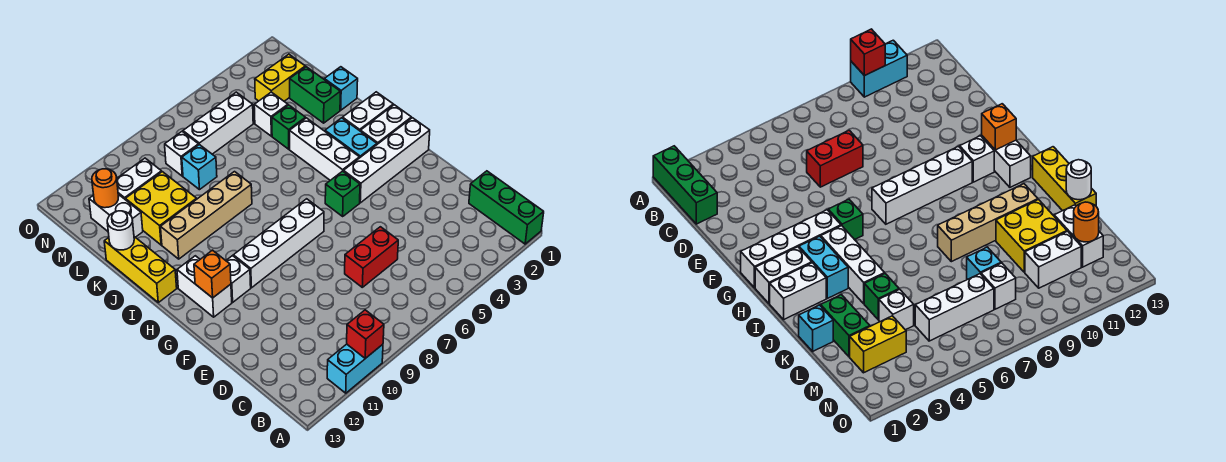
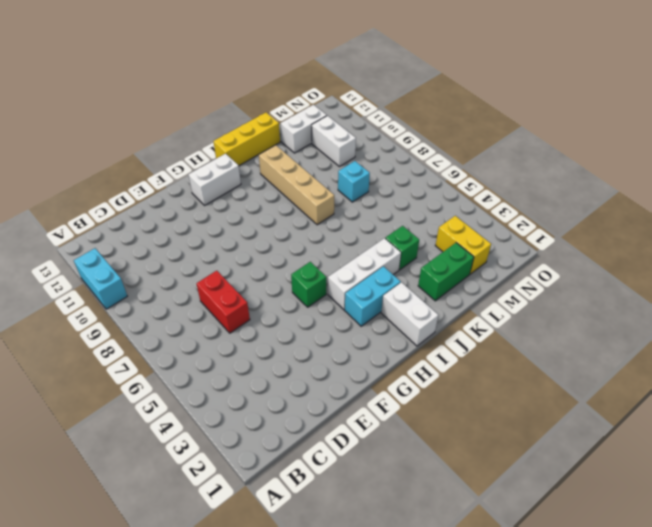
none -> green 1x3 brick [469,171,544,244]
none -> white 1x4 brick [343,118,430,203]
none -> white 1x4 brick [233,199,324,288]

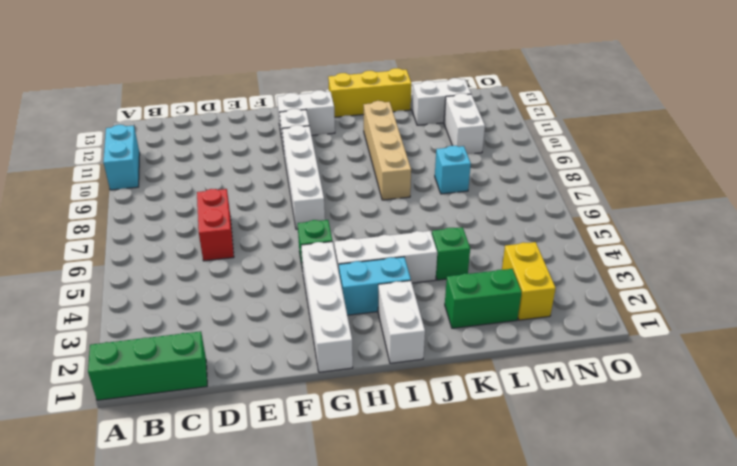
none -> white 1x2 brick [361,105,411,144]
none -> cyan 1x1 brick [324,67,358,110]
none -> yellow 2x2 brick [126,172,197,245]

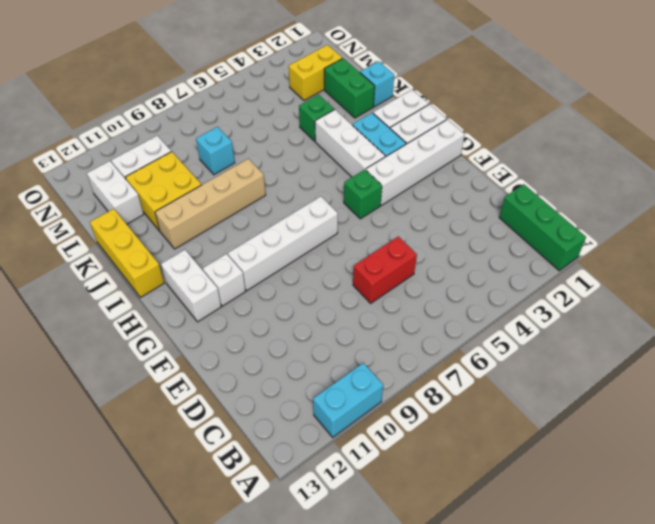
none -> white 1x1 brick [254,92,288,136]
none -> white 1x3 brick [183,92,253,154]
none -> white 1x1 brick [165,132,199,176]

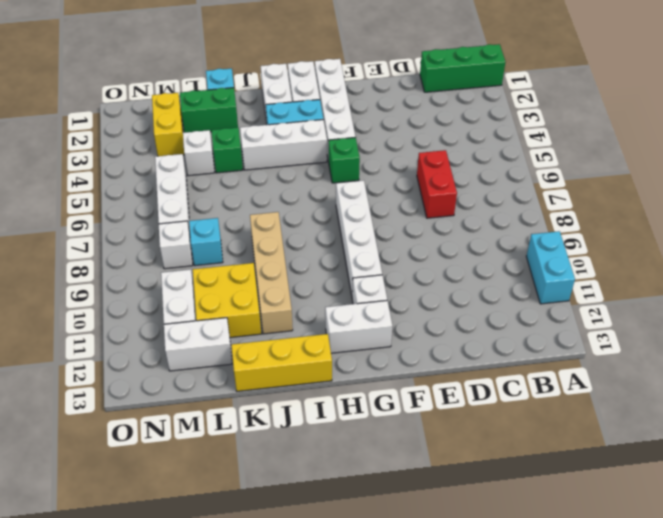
none -> red 1x1 brick [347,310,384,358]
none -> orange 1x1 brick [194,250,231,298]
none -> white 1x1 round brick [107,211,134,250]

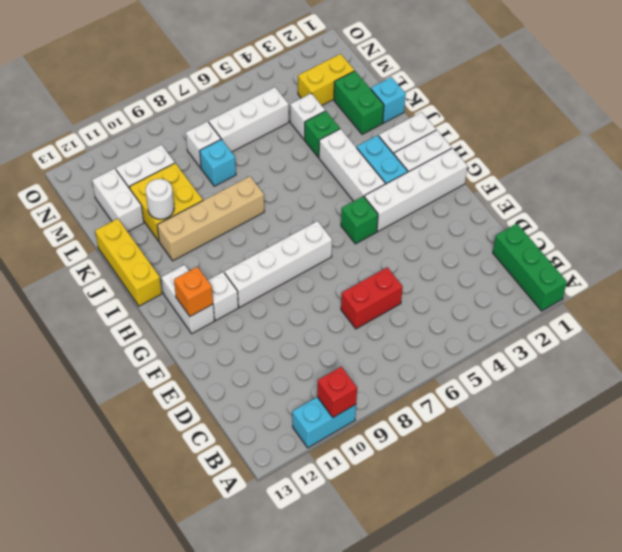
white 1x1 round brick [146,179,174,219] -> white 1x1 round brick moved to [107,211,134,250]
none -> orange 1x1 round brick [92,169,118,208]

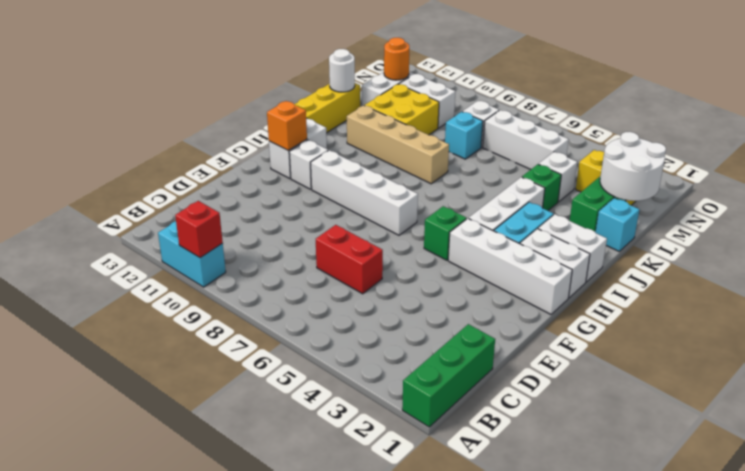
white 2x2 round brick [600,132,666,201] -> none

